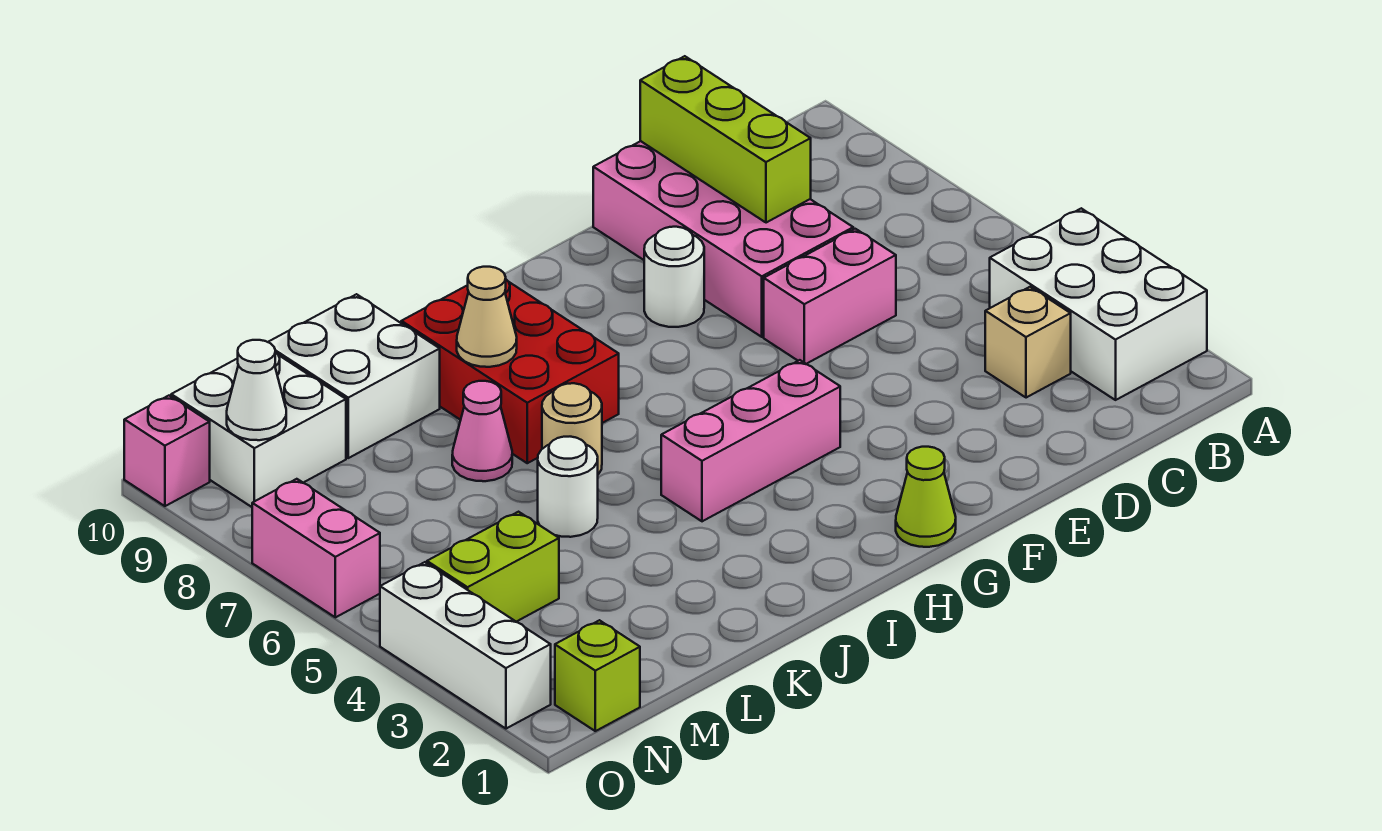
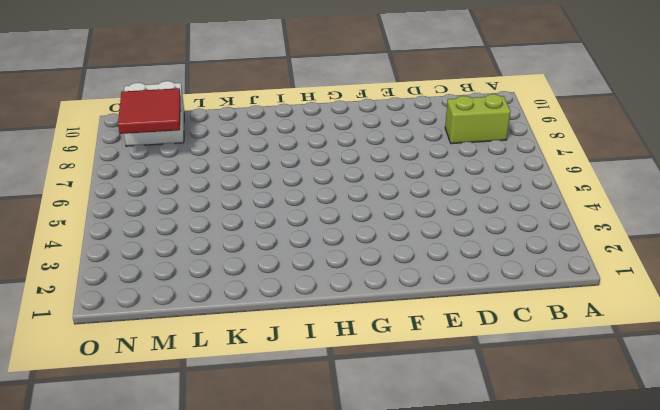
lime 1x2 brick [445,94,511,144] -> lime 1x2 brick moved to [427,512,559,622]
red 2x2 tile [118,88,181,134] -> white 1x1 cone [227,340,286,440]
none -> white 2x3 brick [990,208,1207,400]
none -> tan 1x1 brick [985,287,1071,398]
none -> pink 1x2 brick [764,229,896,364]

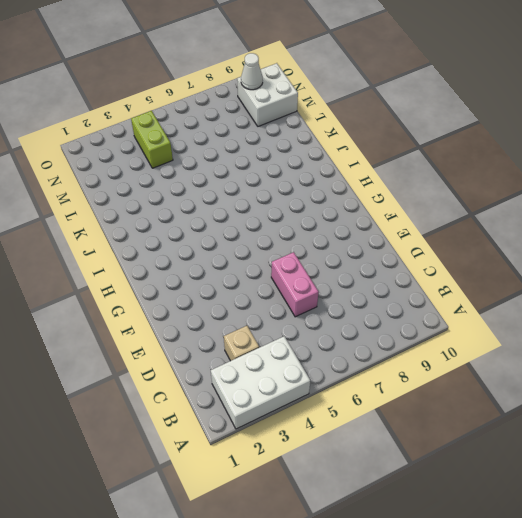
none -> pink 2x4 brick [593,141,853,337]
none -> white 1x1 round brick [644,227,704,327]
none -> lime 1x1 cone [896,447,956,547]

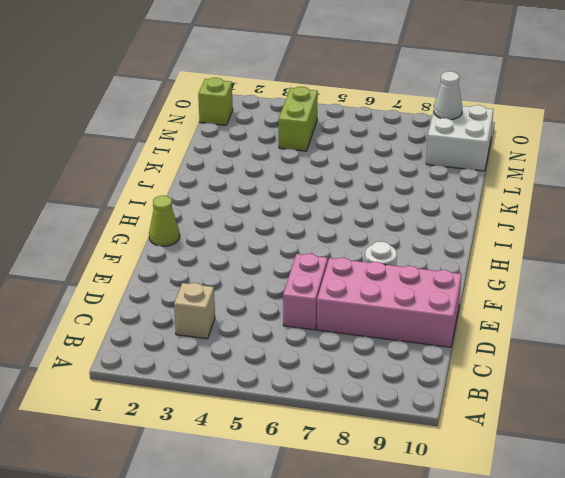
none -> white 2x3 brick [990,208,1207,400]
none -> pink 1x3 brick [661,360,840,521]
none -> red 2x3 brick [401,280,619,463]

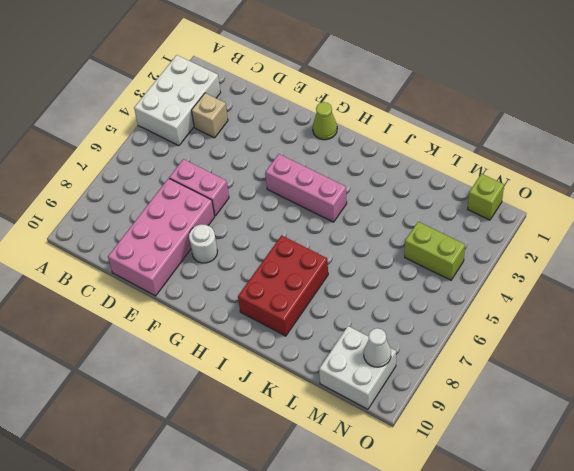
none -> tan 1x1 round brick [542,383,602,474]
none -> white 1x1 round brick [538,437,598,537]
none -> pink 1x1 cone [452,381,512,481]

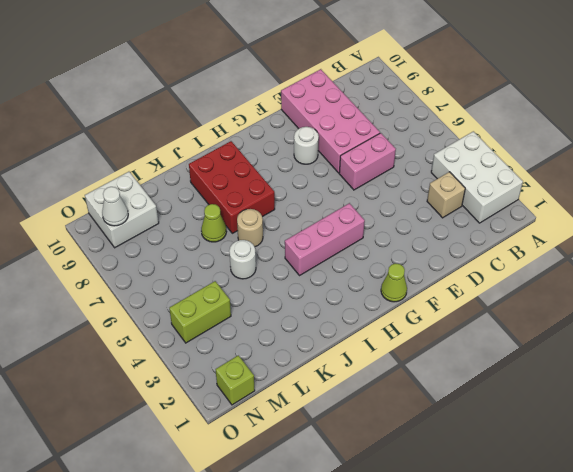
lime 1x1 cone [201,204,226,242] -> pink 1x1 cone [452,381,512,481]
none -> white 2x2 brick [269,294,440,458]
none -> white 1x3 brick [380,562,551,729]
none -> pink 1x2 brick [252,479,380,617]

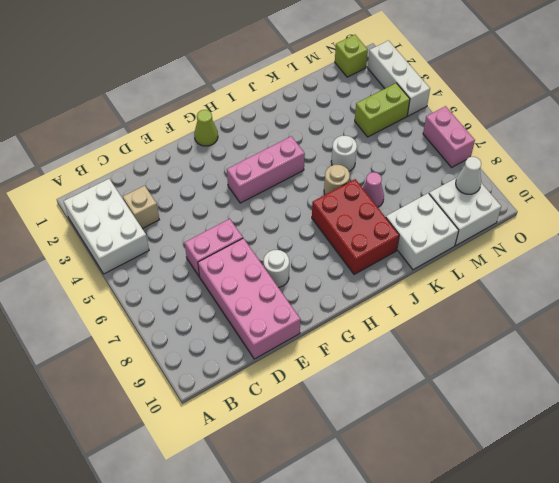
none -> pink 1x1 brick [124,396,210,506]
none -> lime 1x3 brick [640,56,811,223]
none -> tan 1x1 cone [457,267,517,367]

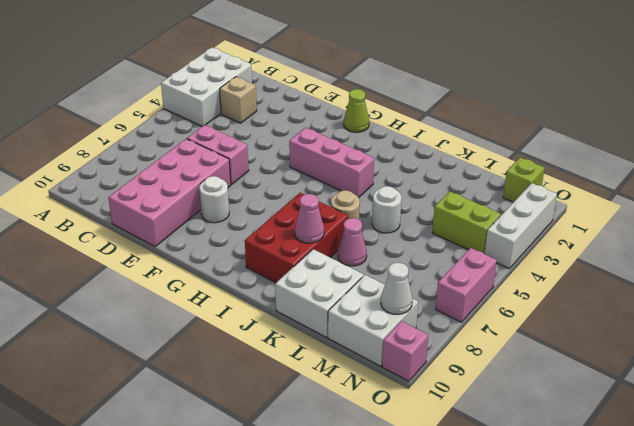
pink 1x1 cone [295,194,324,243] -> tan 1x1 cone [457,267,517,367]
none -> lime 1x3 brick [640,56,811,223]

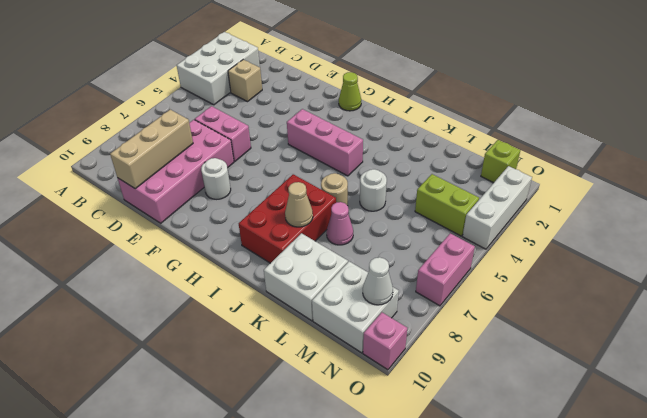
tan 1x3 brick [110,110,193,188] -> lime 1x3 brick [640,56,811,223]

